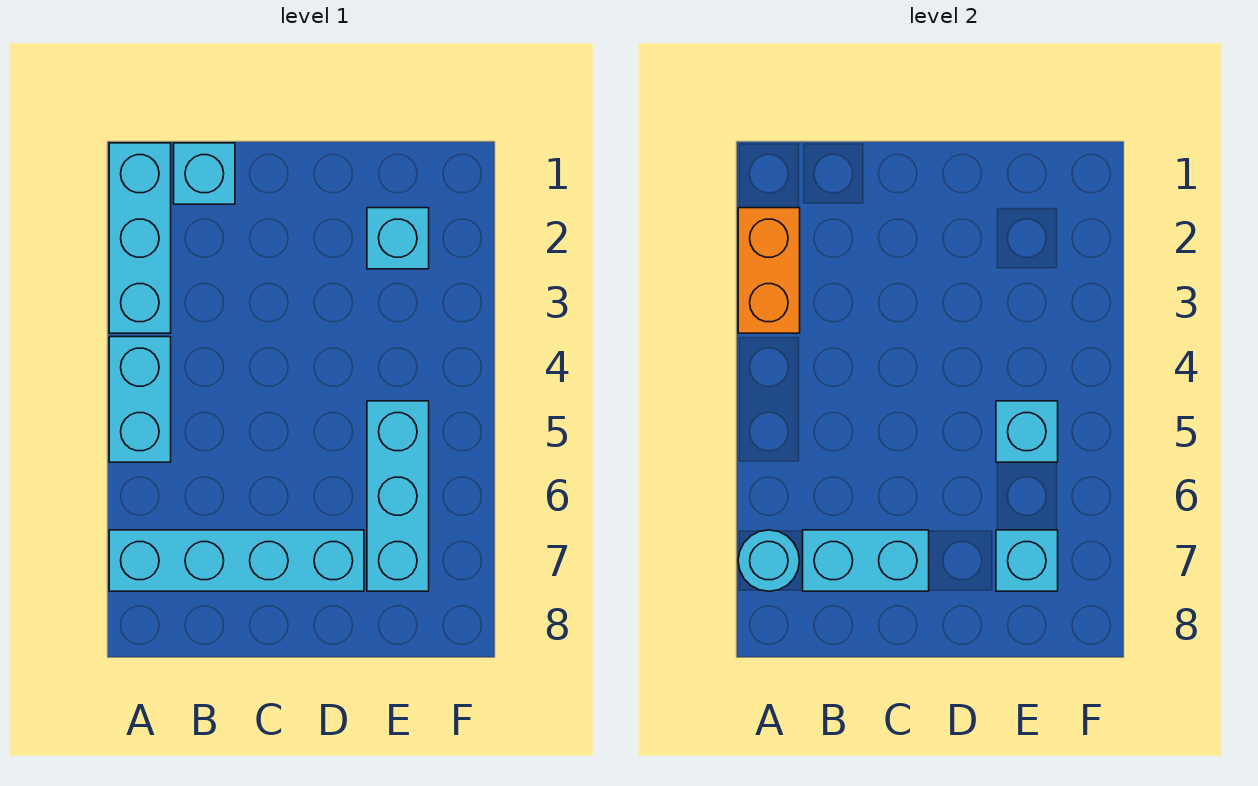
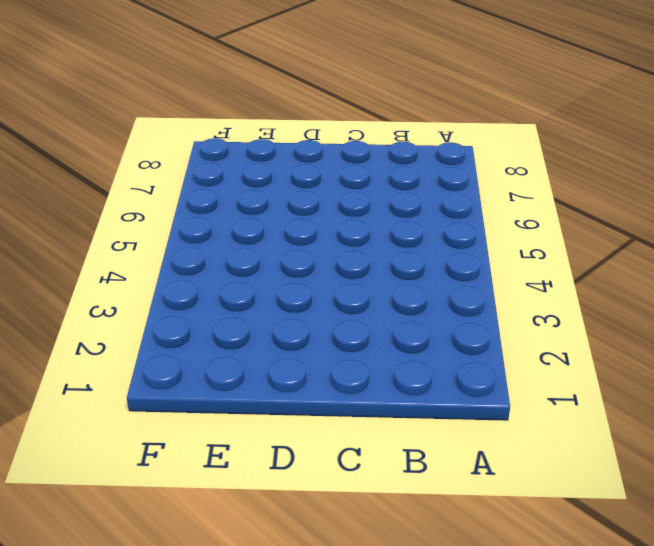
none -> cyan 1x3 brick [109,143,171,333]
none -> cyan 1x2 brick [109,337,171,462]

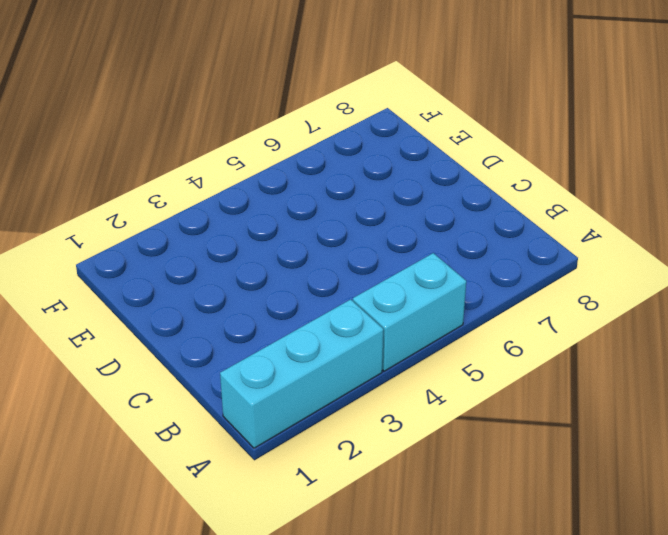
none -> cyan 1x4 brick [109,530,364,591]
none -> cyan 1x1 brick [174,143,235,204]

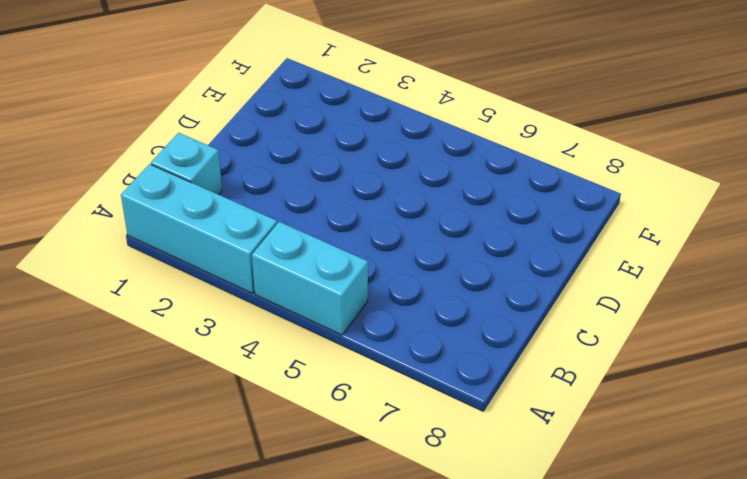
none -> cyan 1x4 brick [109,530,364,591]
none -> cyan 1x1 brick [367,208,429,269]

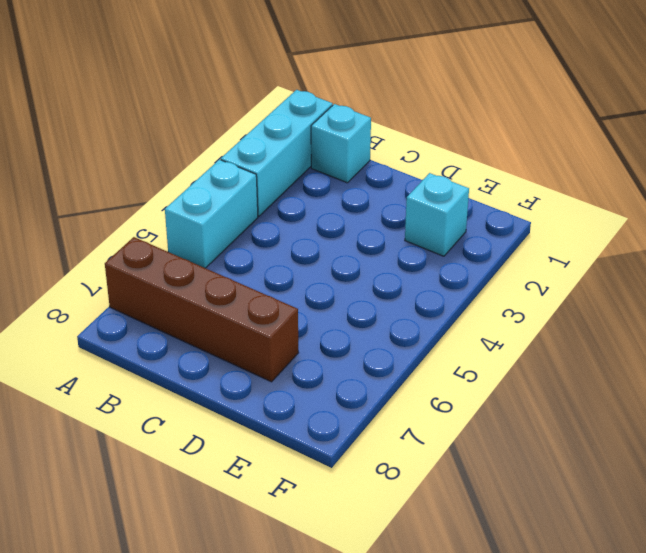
brown 1x4 brick [105,237,299,382] -> cyan 1x4 brick [109,530,364,591]
none -> cyan 1x3 brick [367,401,429,591]
none -> orange 1x2 brick [738,208,800,333]

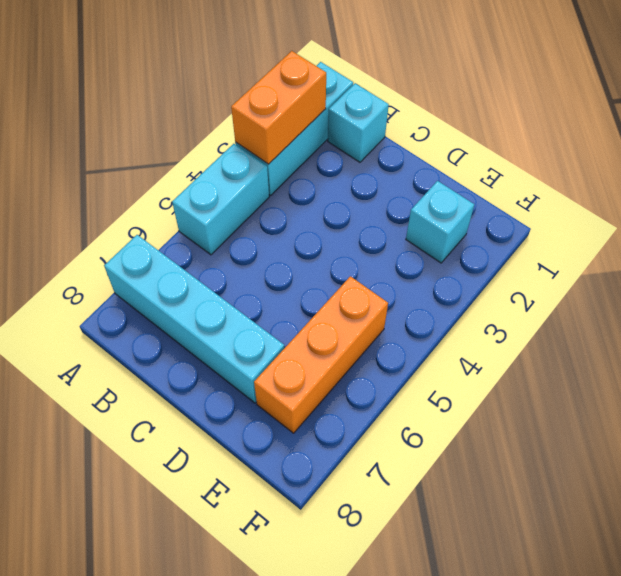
orange 1x3 brick [254,276,388,433] -> cyan 1x3 brick [367,401,429,591]
none -> cyan 1x1 round brick [738,530,800,591]
none -> cyan 1x2 brick [803,530,929,591]

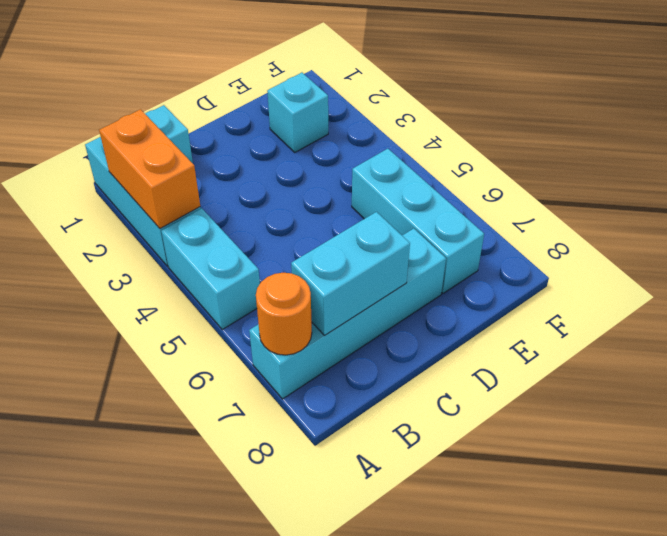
orange 1x1 round brick [256,272,312,355] -> cyan 1x1 round brick [738,530,800,591]
none -> cyan 1x1 brick [996,401,1058,462]
none -> cyan 1x1 brick [996,530,1058,591]

